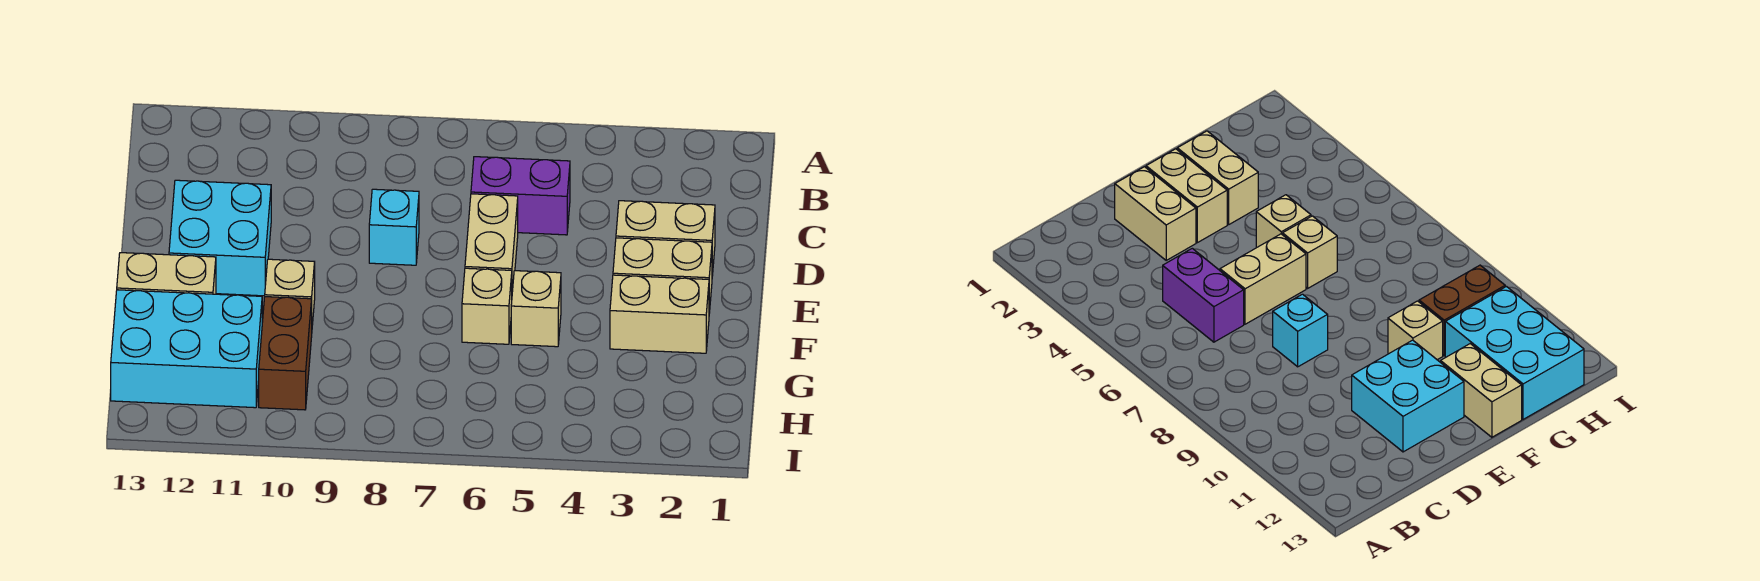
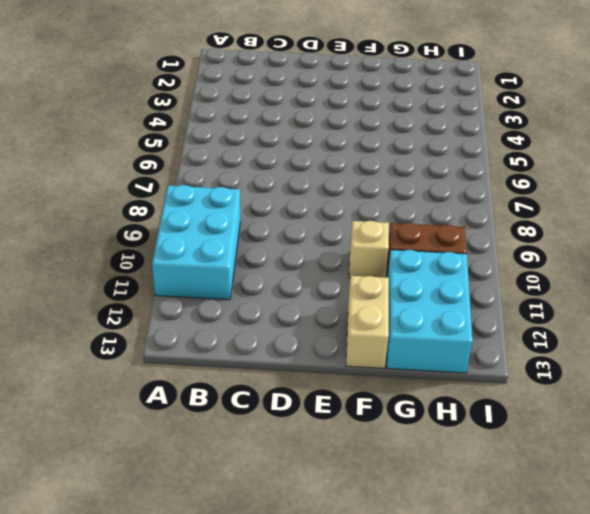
cyan 2x3 brick [152,185,240,300] -> none
none -> purple 1x2 brick [471,157,570,235]
none -> tan 1x2 brick [616,201,715,276]
none -> tan 1x2 brick [465,194,518,292]

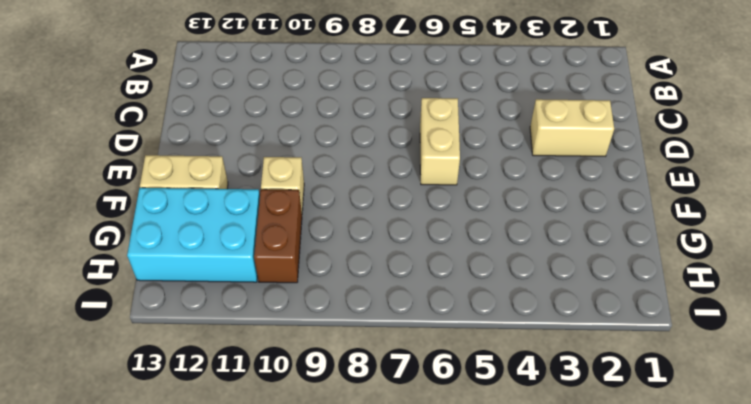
none -> purple 1x2 brick [471,157,570,235]
none -> cyan 1x1 brick [369,189,419,265]
none -> cyan 2x2 brick [169,180,271,296]

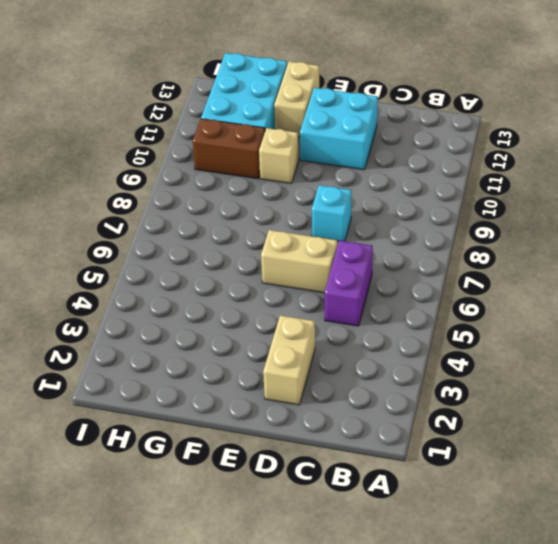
none -> tan 1x2 brick [613,238,712,313]
none -> tan 1x2 brick [610,275,709,353]
none -> tan 1x1 brick [511,271,561,347]

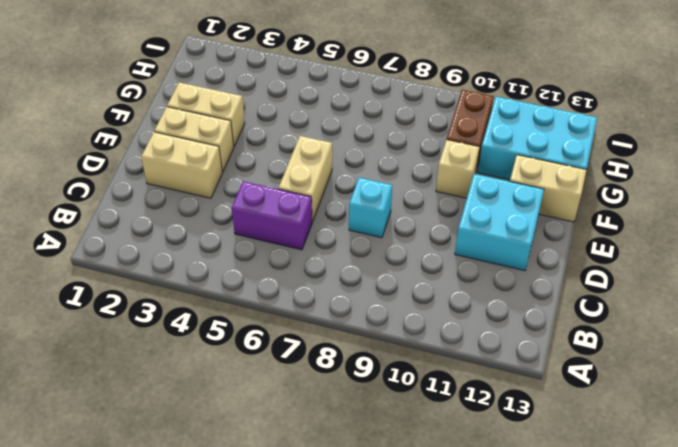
none -> tan 1x1 brick [511,271,561,347]
none -> tan 1x1 brick [462,268,512,344]

